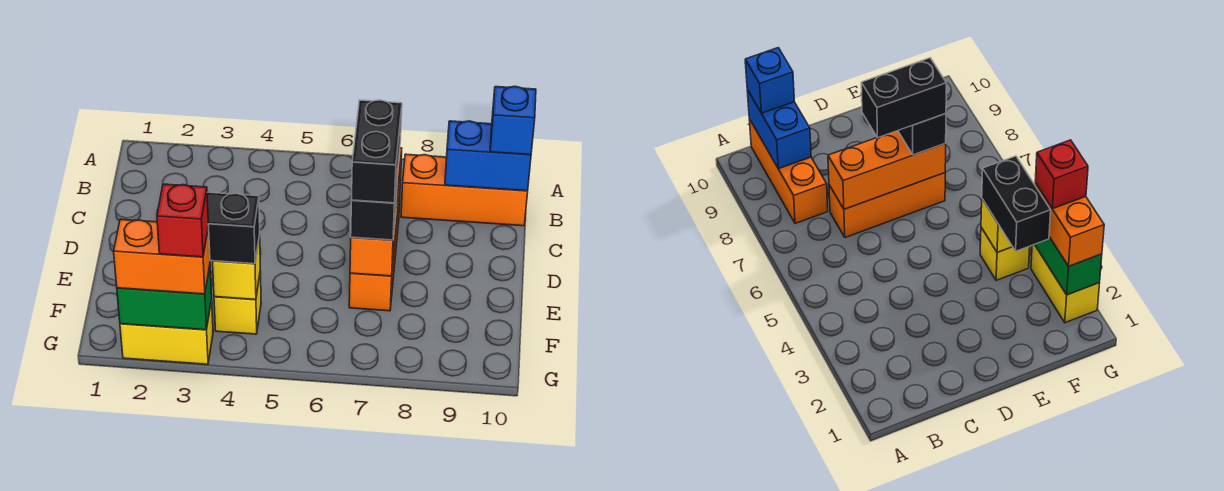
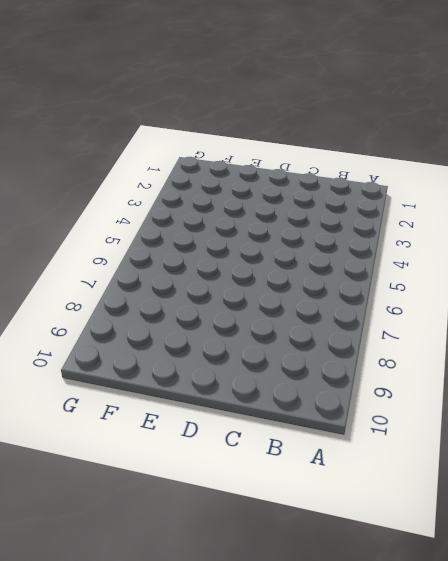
none -> orange 1x3 brick [401,154,528,226]
none -> orange 1x3 brick [349,193,400,311]
none -> yellow 1x1 brick [214,271,261,334]

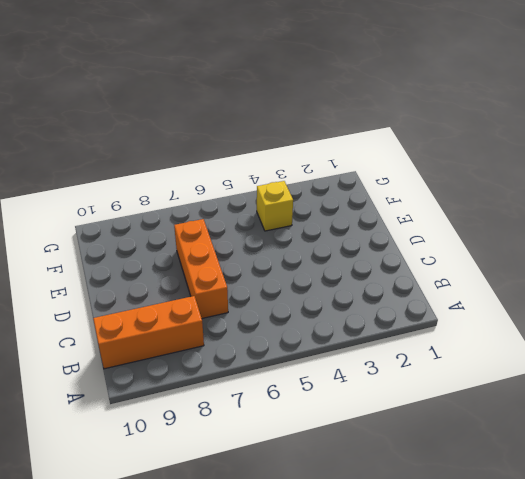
none -> yellow 1x2 brick [120,300,213,364]
none -> blue 1x2 brick [445,121,531,191]
none -> orange 1x3 brick [350,148,402,276]

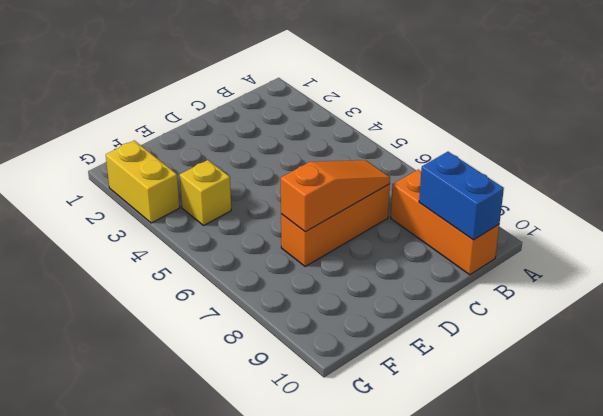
orange 1x3 slope [281,160,390,232] -> orange 1x3 brick [350,148,402,276]
none -> yellow 1x1 brick [213,235,260,300]
none -> green 1x2 brick [117,266,212,330]
none -> blue 1x1 brick [490,86,536,155]

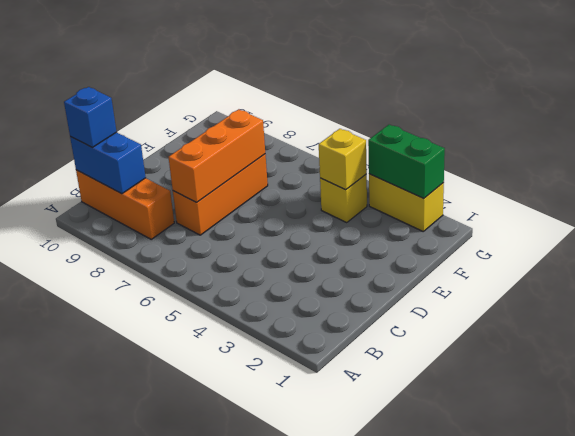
none -> black 1x1 brick [351,183,397,240]
none -> black 1x2 brick [207,192,260,264]
none -> orange 1x2 brick [114,219,210,294]

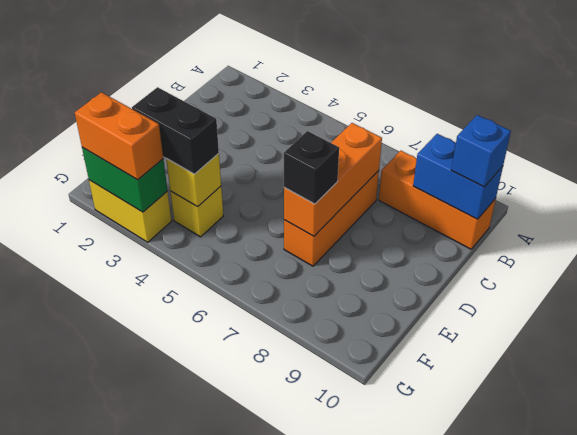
none -> black 1x2 brick [352,100,402,203]
none -> red 1x1 brick [157,184,209,257]

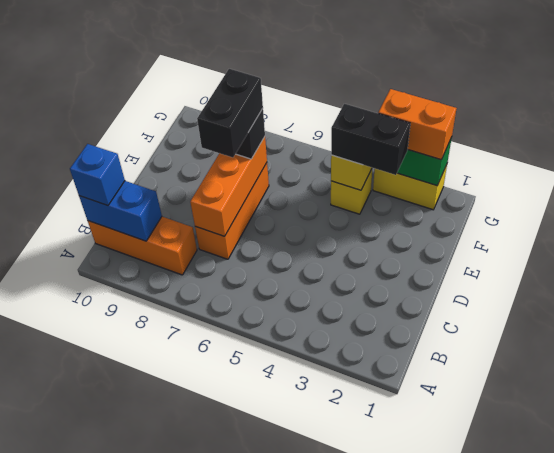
none -> red 1x1 brick [157,184,209,257]

